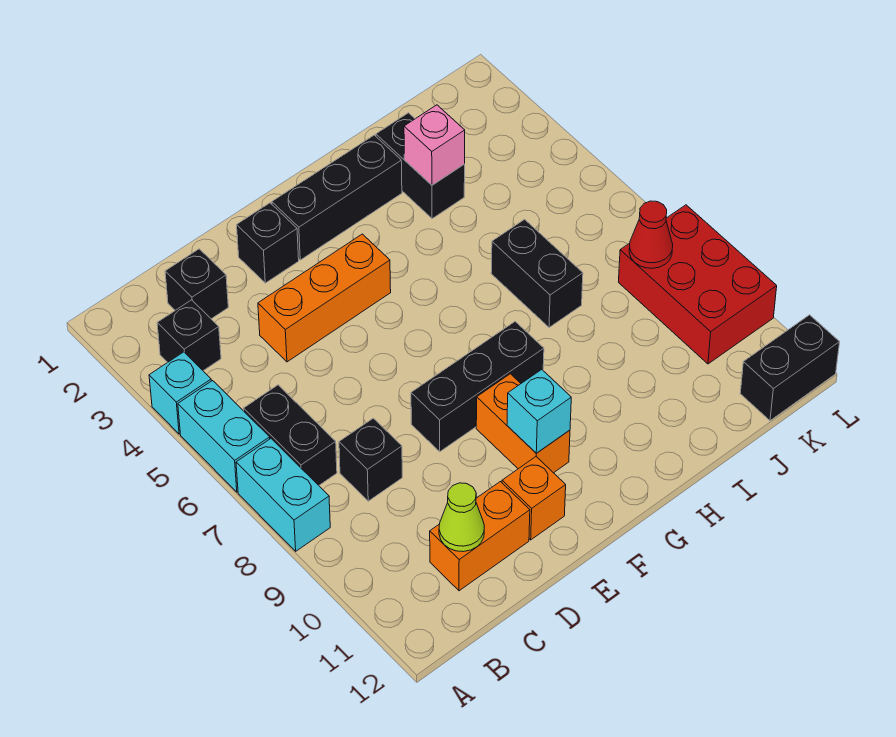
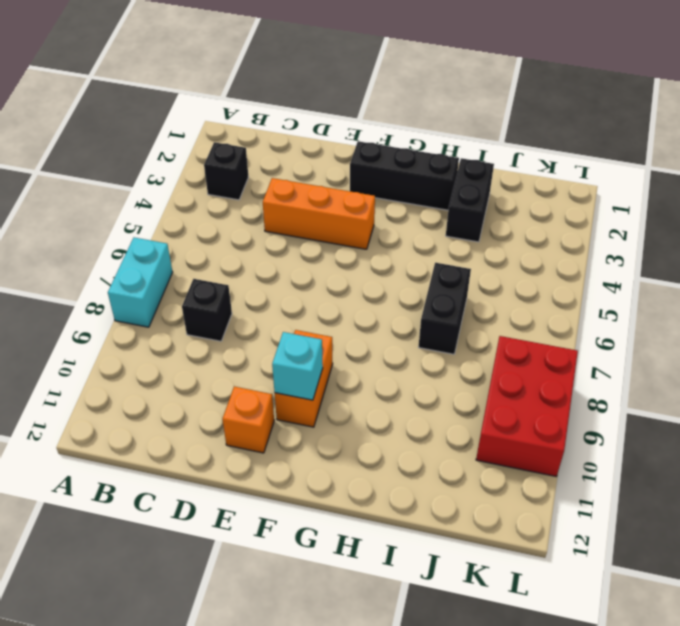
none -> cyan 1x1 brick [149,352,211,434]
none -> cyan 1x2 brick [178,381,270,492]
none -> black 1x2 brick [244,385,337,485]

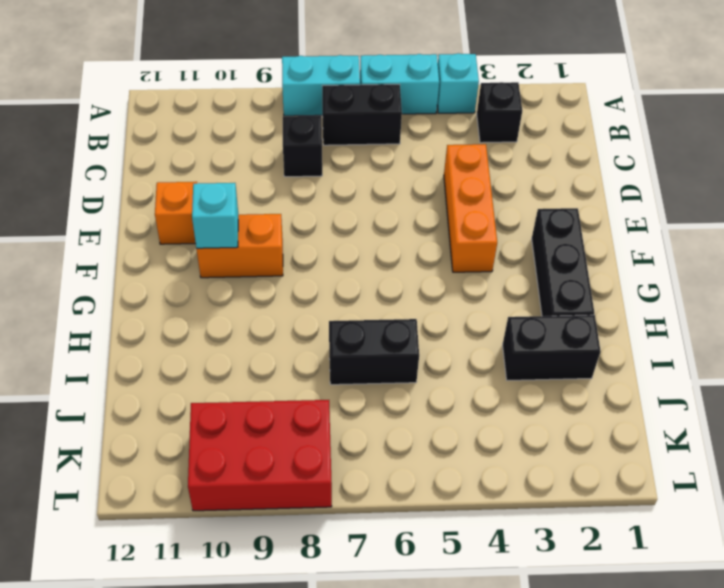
none -> black 1x1 brick [165,249,228,319]
none -> orange 1x2 brick [430,482,530,591]
none -> black 1x1 brick [237,203,299,283]

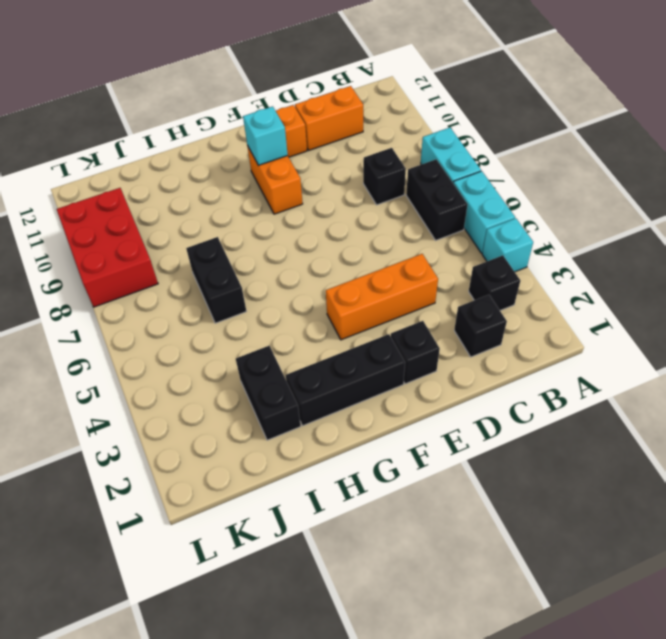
none -> black 1x3 brick [411,322,544,452]
none -> black 1x2 brick [740,315,840,421]
none -> lime 1x1 cone [439,483,484,552]

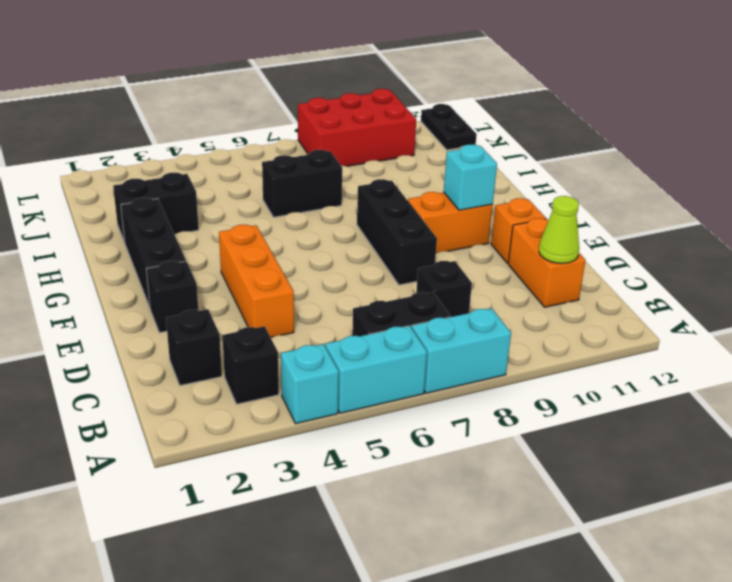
black 1x2 plate [421,104,477,150] -> black 1x2 brick [740,315,840,421]
none -> pink 1x1 brick [404,105,465,185]
none -> red 1x1 cone [629,201,673,268]

